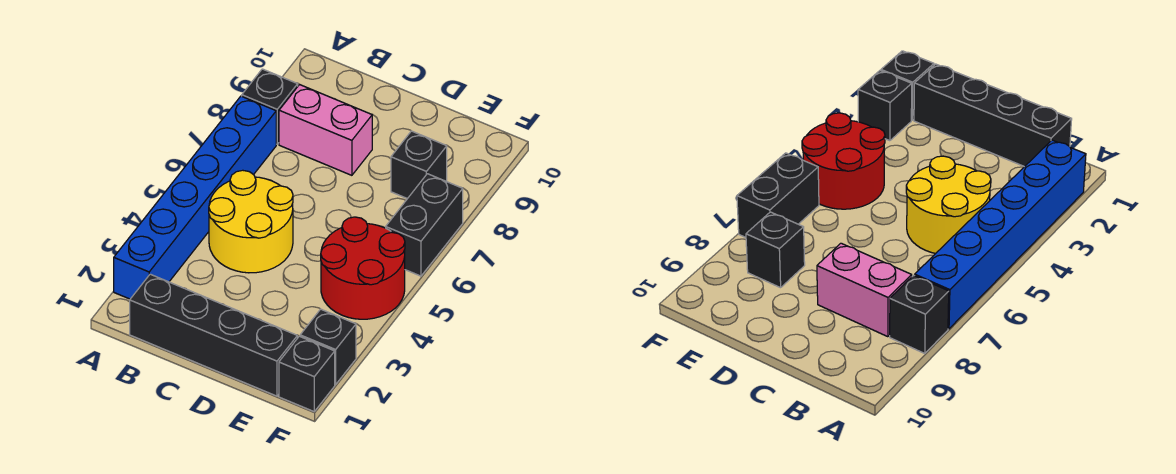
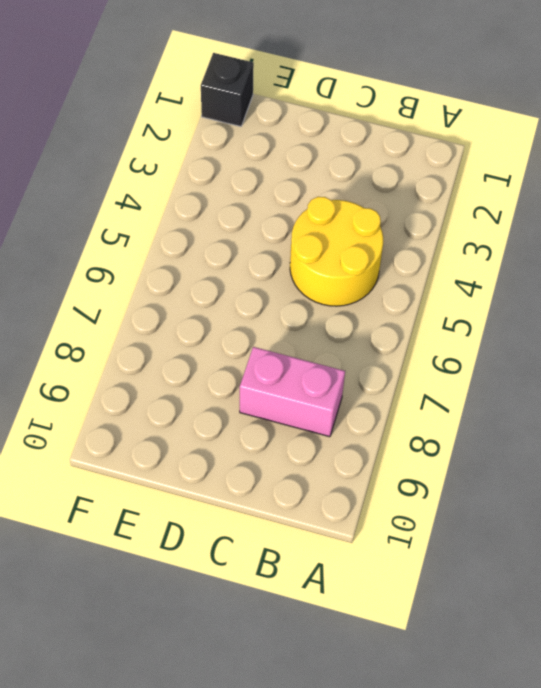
none -> blue 1x6 brick [114,96,276,299]
none -> black 1x1 brick [242,69,298,144]

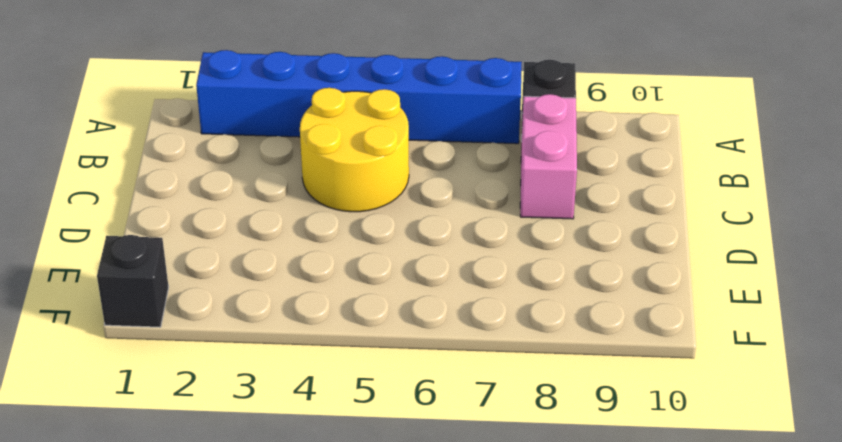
none -> black 1x4 brick [130,274,297,396]
none -> red 2x2 round brick [321,217,405,319]

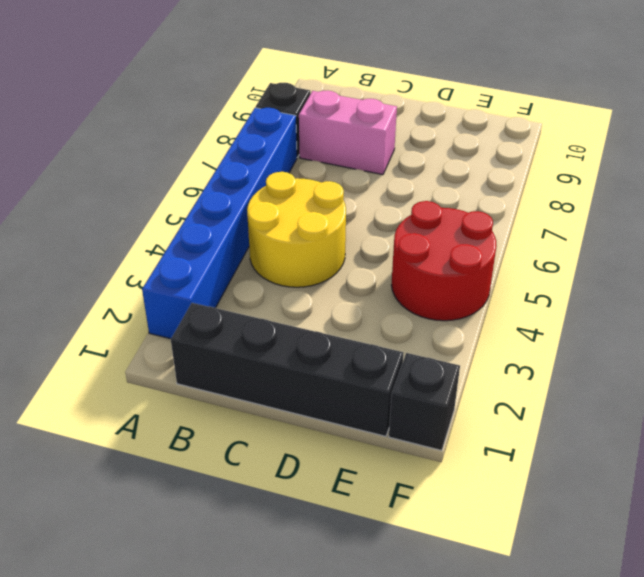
none -> black 1x1 brick [391,131,447,199]
none -> black 1x1 brick [300,309,356,385]

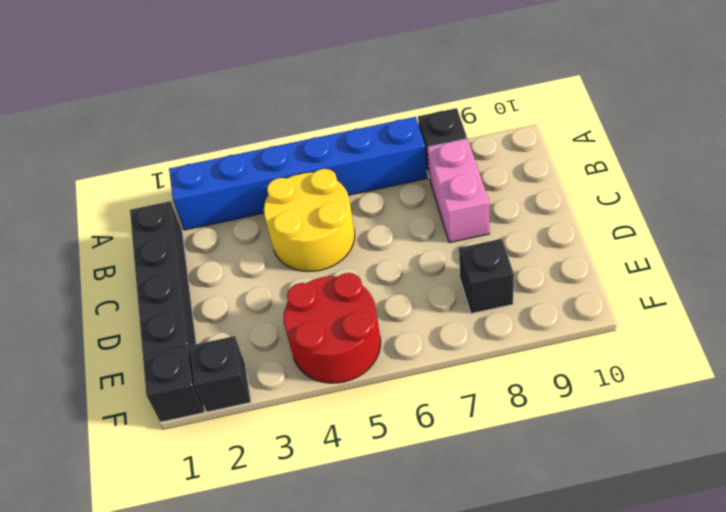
none -> black 1x2 brick [386,174,463,276]

